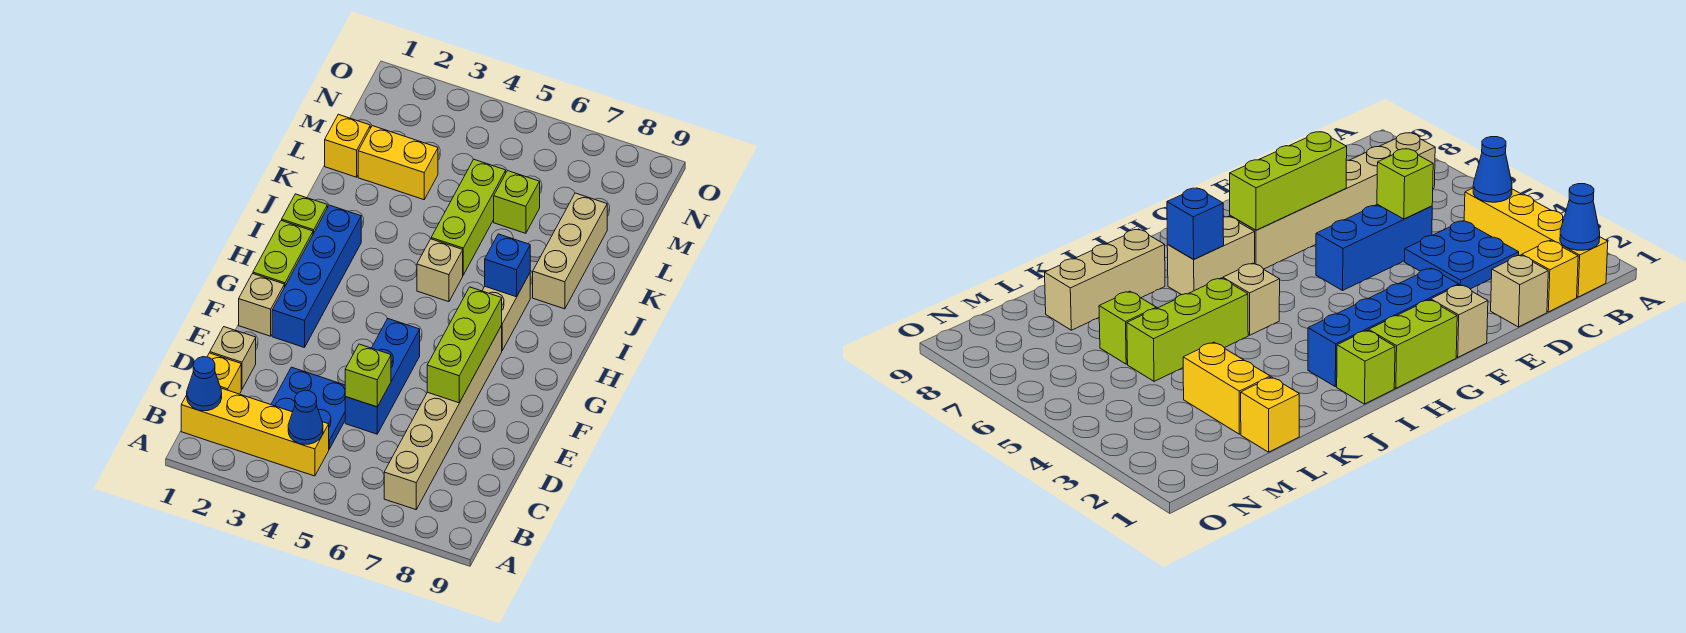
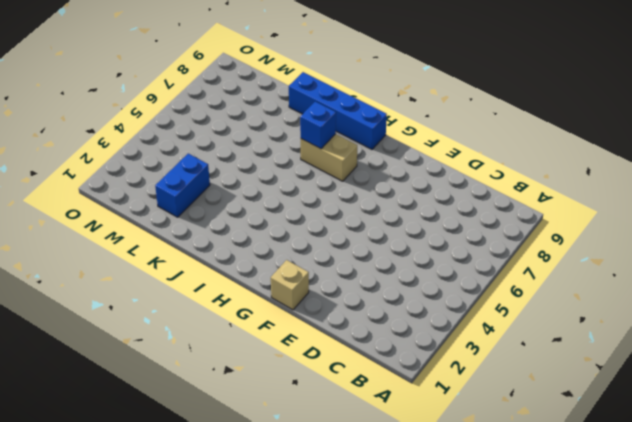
blue 1x4 brick [289,72,387,149] -> blue 1x4 brick moved to [272,205,361,348]
blue 1x2 brick [155,154,210,217] -> yellow 1x2 brick [358,126,438,200]
none -> yellow 1x4 brick [181,388,329,476]
none -> tan 1x6 brick [384,326,502,510]
none -> yellow 1x1 brick [207,353,241,394]

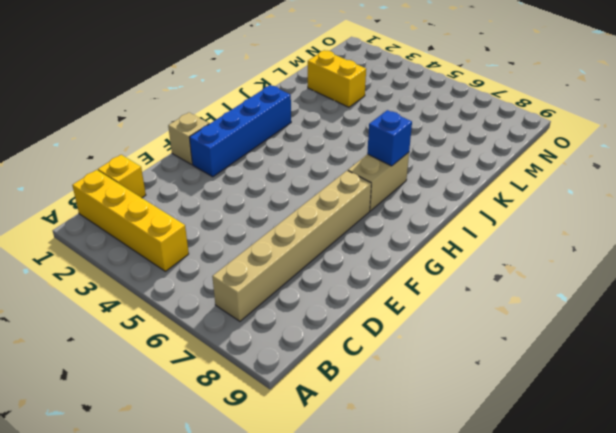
none -> blue 2x2 plate [271,367,345,449]
none -> tan 1x1 brick [210,327,256,389]
none -> blue 1x3 brick [345,318,420,434]

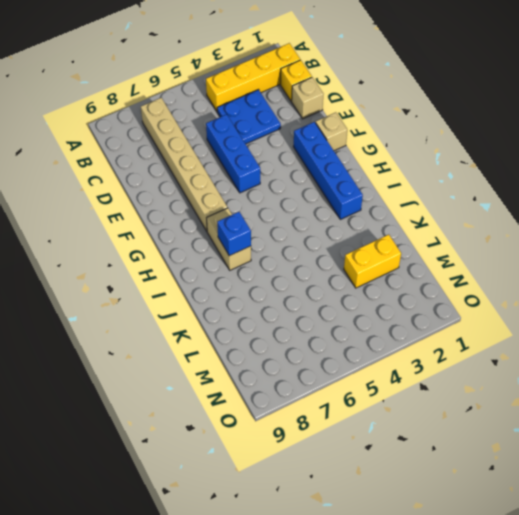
none -> lime 1x2 brick [253,220,313,287]
none -> lime 1x1 brick [282,194,327,234]
none -> tan 1x1 brick [417,239,463,302]

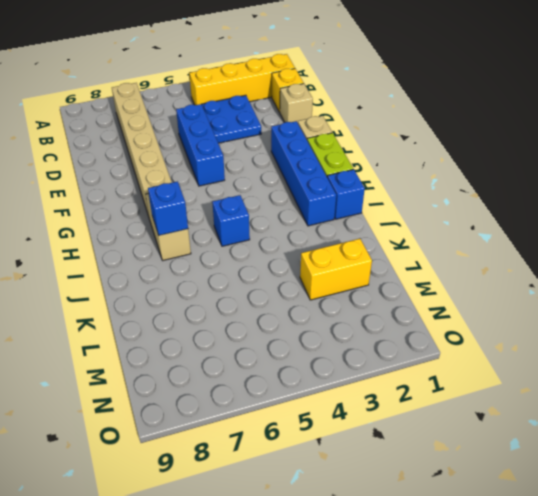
blue 1x1 brick [327,169,365,219] -> lime 1x1 brick [282,194,327,234]
blue 1x1 brick [212,195,250,246] -> tan 1x1 brick [417,239,463,302]
none -> lime 1x3 brick [431,159,506,275]
none -> tan 1x3 brick [533,193,607,309]
none -> yellow 1x1 brick [325,114,370,177]

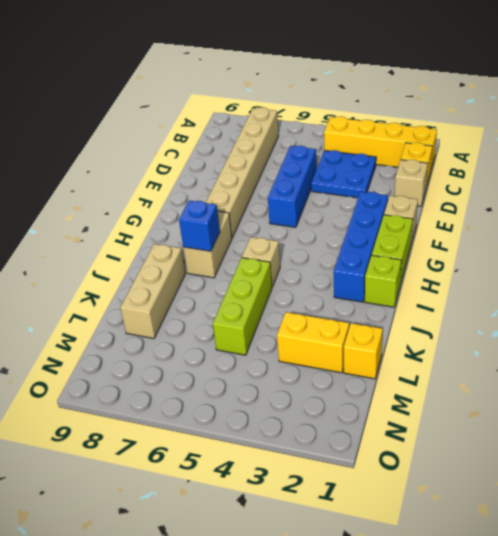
none -> lime 1x1 brick [494,171,540,233]
none -> blue 1x1 cone [187,357,222,411]
none -> blue 1x1 cone [288,390,323,444]

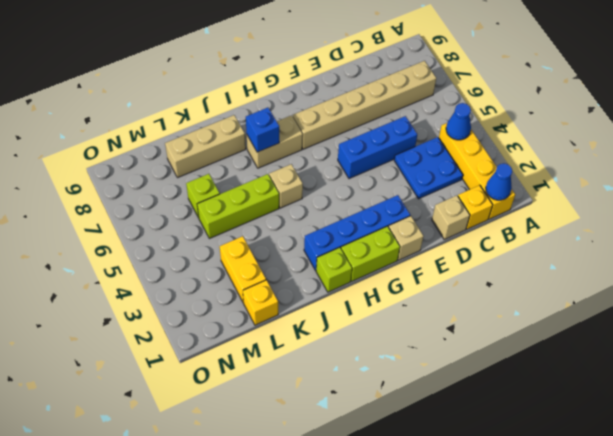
none -> lime 1x1 brick [345,344,391,407]
none -> lime 1x3 brick [427,287,502,403]

